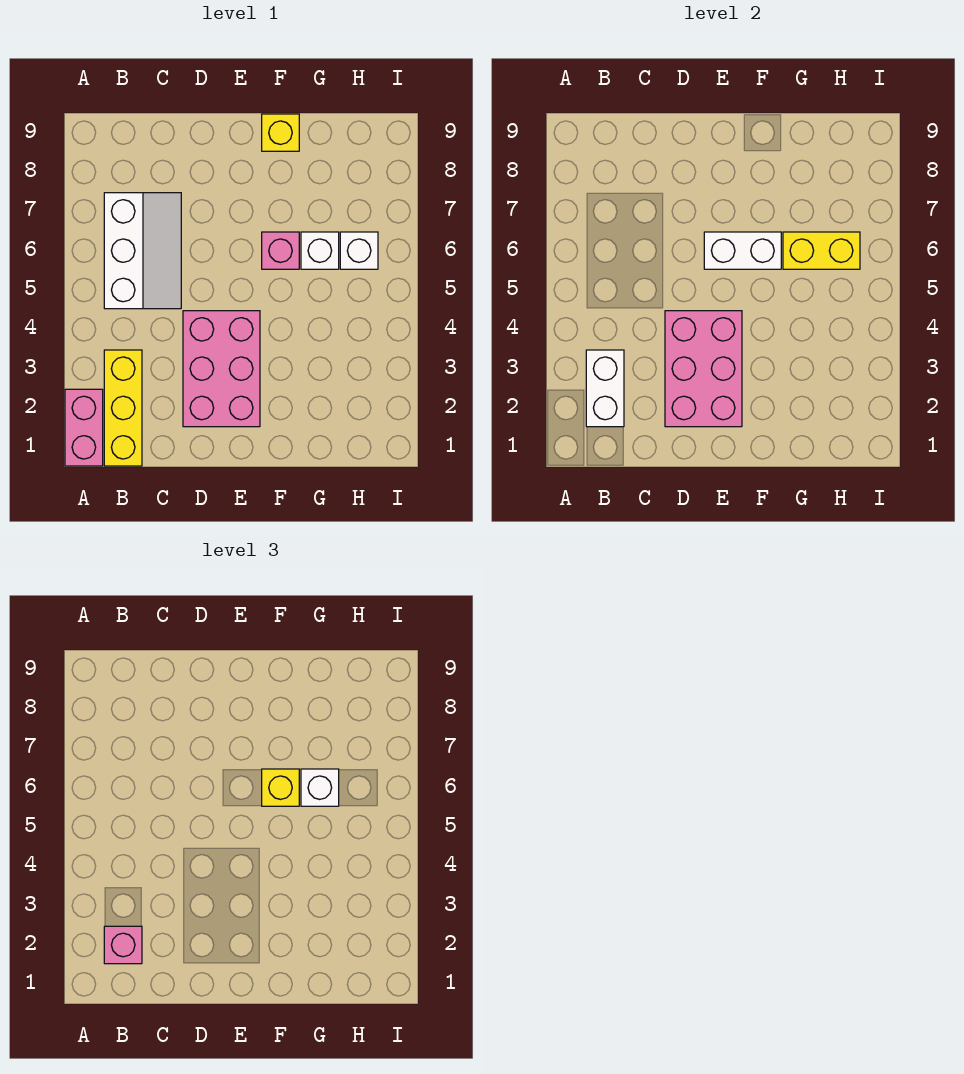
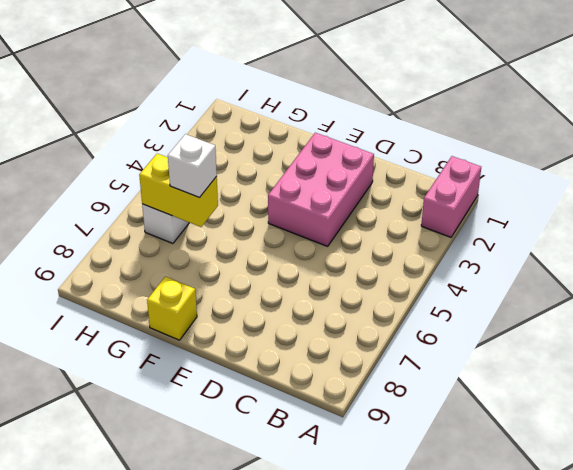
none -> yellow 1x3 brick [104,350,142,466]
none -> white 2x3 slope [104,193,181,309]
none -> pink 1x1 brick [262,232,299,269]

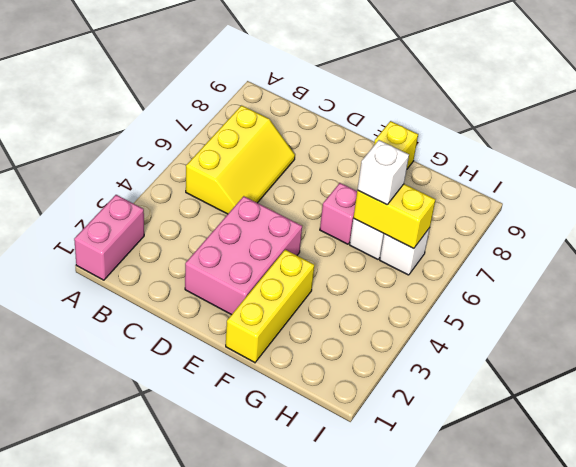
yellow 2x3 slope [186,105,295,214] -> white 2x3 slope [104,193,181,309]
yellow 1x3 brick [226,250,314,363] -> yellow 1x3 brick moved to [104,350,142,466]
none -> white 1x2 brick [586,350,624,427]
none -> pink 2x3 brick [665,311,742,427]
none -> white 1x2 brick [704,232,781,269]

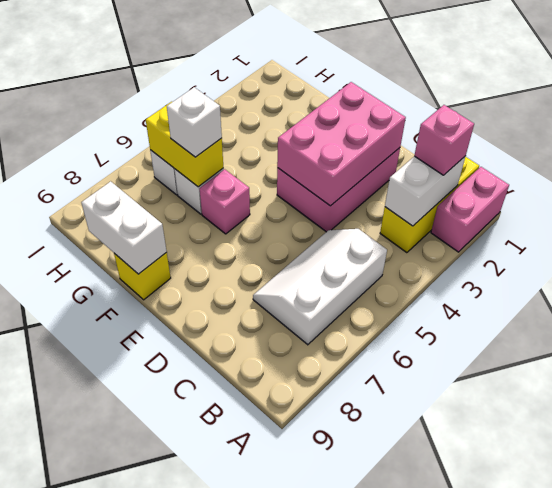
white 1x2 brick [81,181,167,274] -> white 1x2 brick moved to [704,232,781,269]
none -> yellow 1x1 brick [262,769,299,806]

